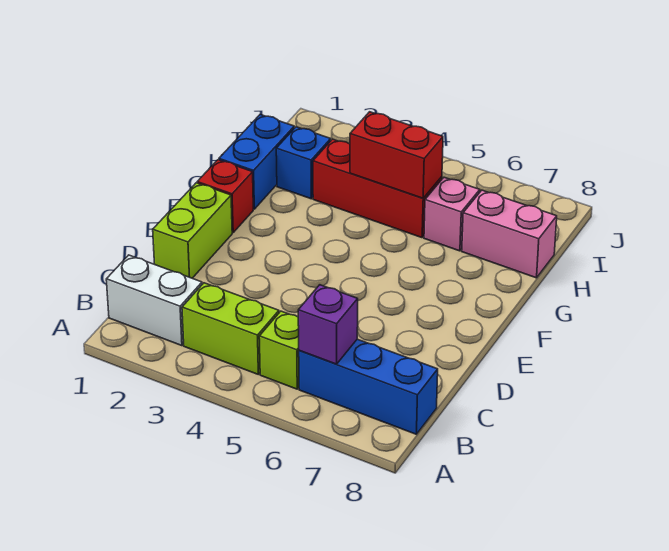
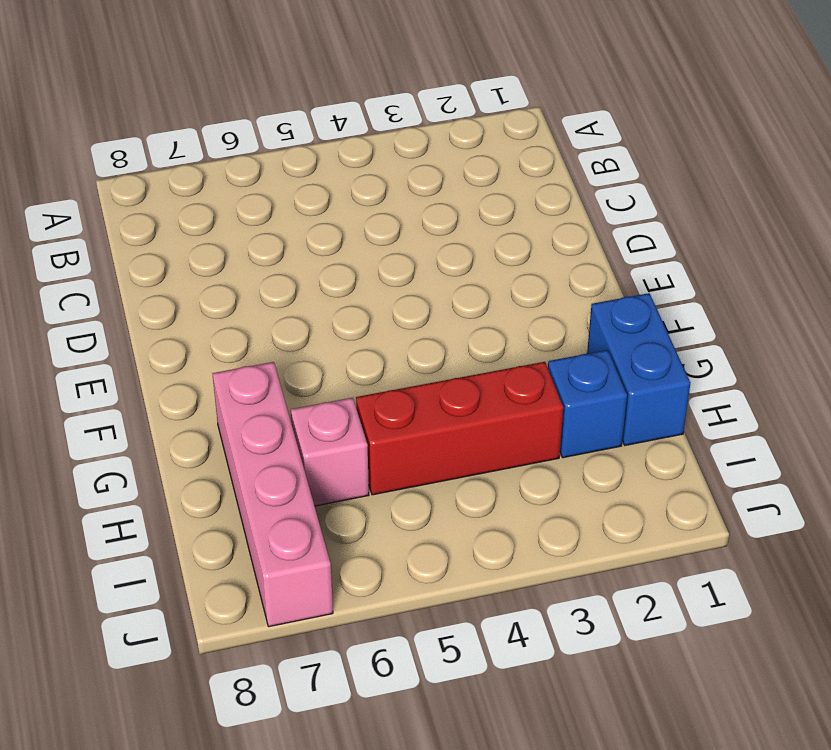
pink 1x4 brick [212,362,333,627] -> pink 1x2 brick [462,190,557,278]
none -> white 1x2 brick [106,255,202,346]
none -> lime 1x2 brick [182,283,279,374]
none -> lime 1x1 brick [259,311,299,389]

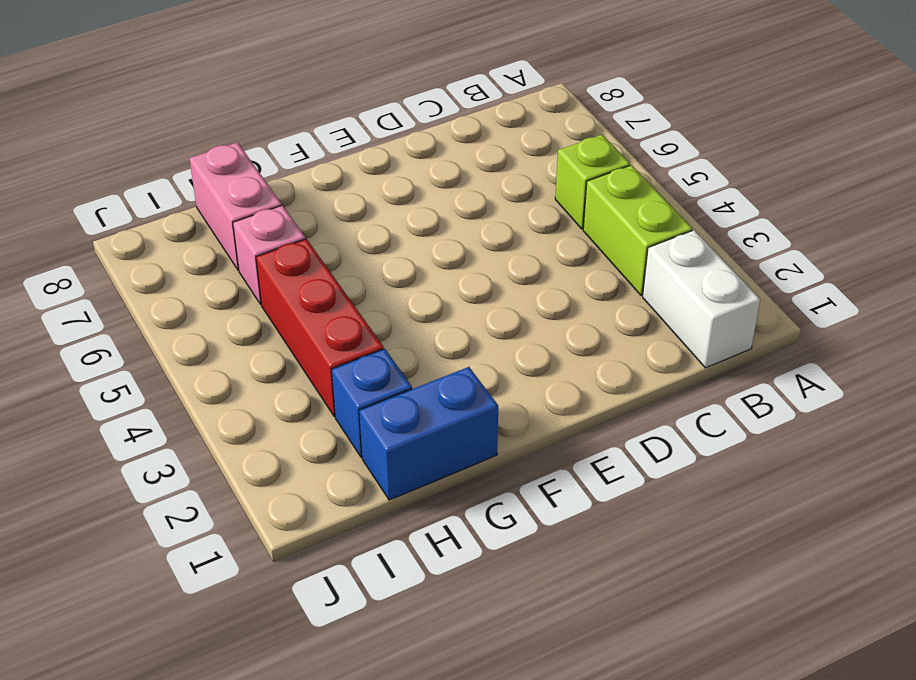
none -> blue 1x3 brick [299,339,438,434]
none -> lime 1x2 brick [153,183,232,278]
none -> red 1x1 brick [197,160,253,233]

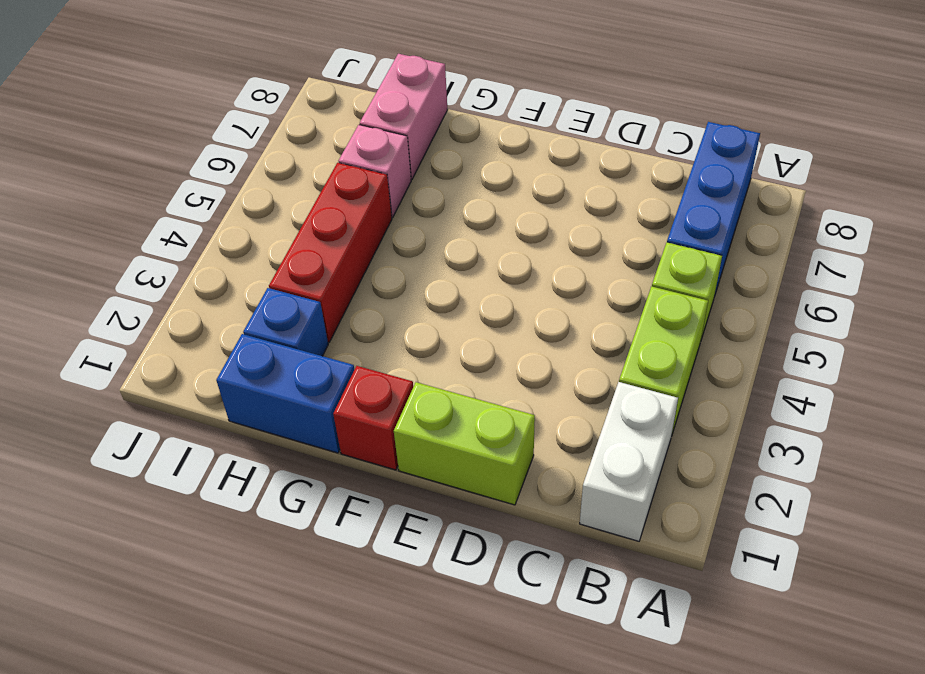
none -> purple 1x1 brick [298,285,358,364]
none -> red 1x2 brick [350,112,443,198]

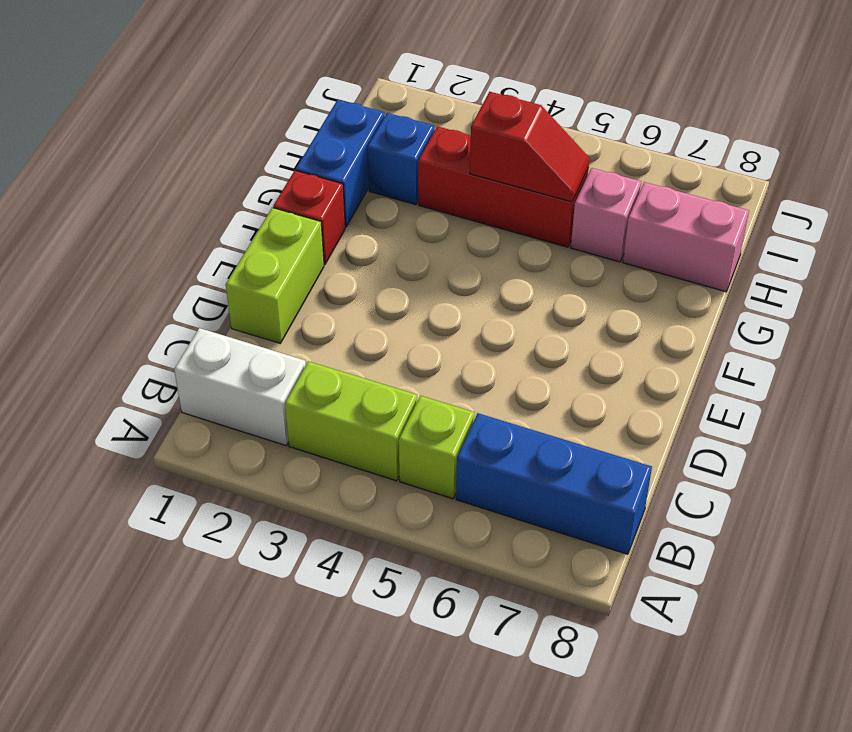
red 1x2 slope [470,92,590,202] -> red 1x2 brick [350,112,443,198]
none -> purple 1x1 brick [298,285,358,364]

